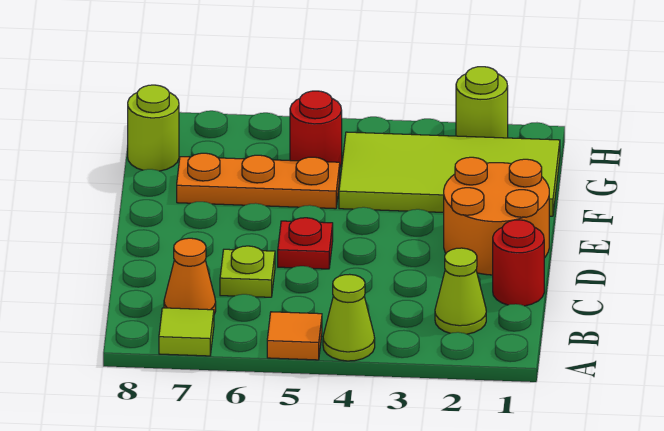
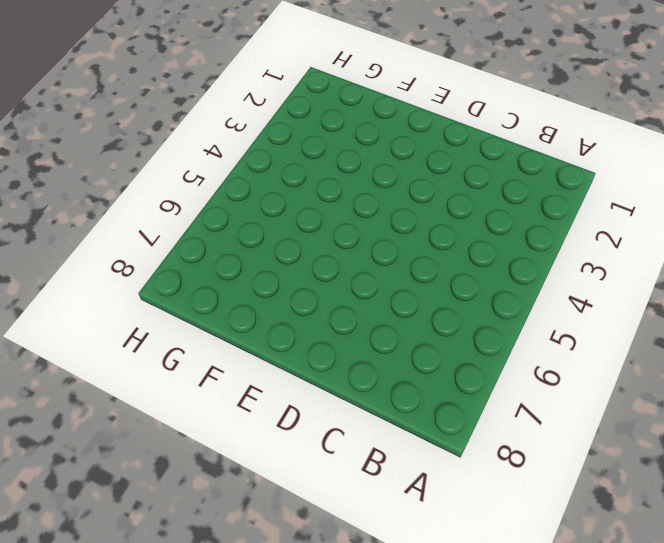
none -> lime 1x1 cone [323,274,375,361]
none -> orange 1x1 tile [267,312,322,360]
none -> lime 1x1 tile [159,308,214,356]

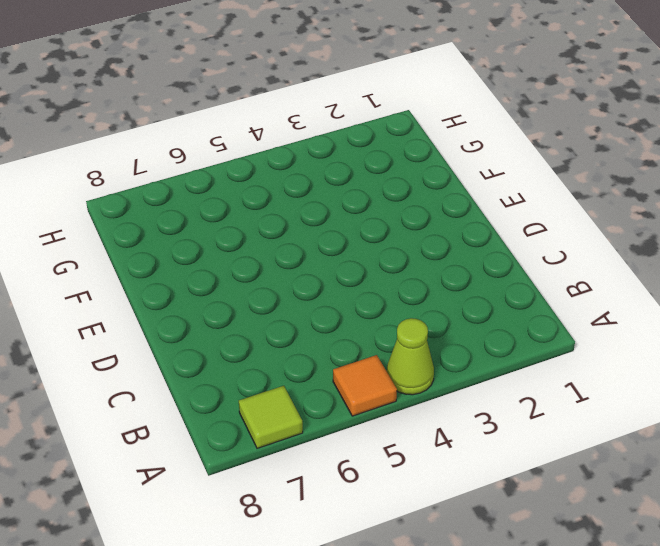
none -> lime 1x1 cone [435,248,486,334]
none -> orange 1x1 cone [164,238,216,314]
none -> red 1x1 round brick [493,220,544,306]

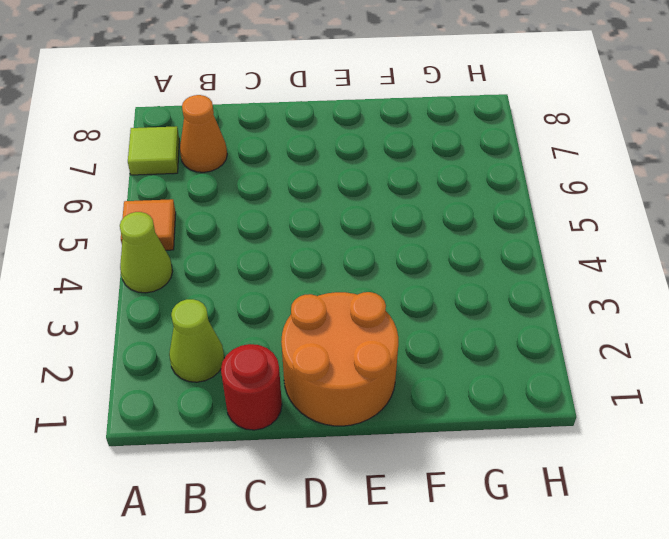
none -> lime 1x1 plate [220,246,275,297]
none -> red 1x1 plate [278,218,333,269]
none -> lime 2x4 tile [339,132,560,216]

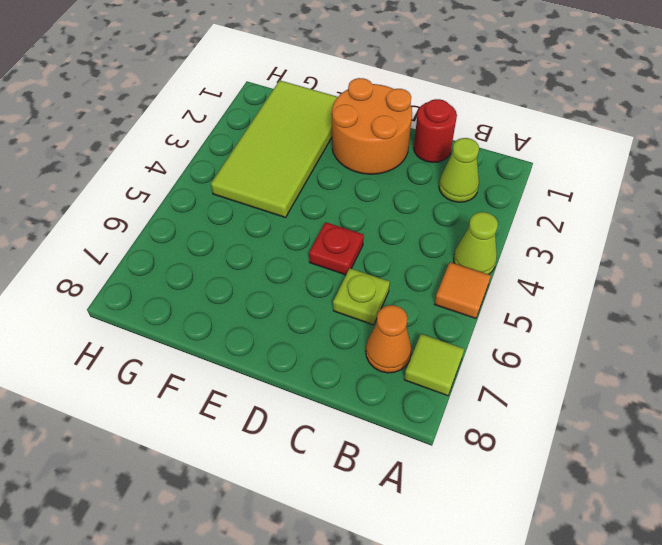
none -> orange 1x3 plate [177,153,340,209]
none -> red 1x1 round brick [290,91,342,167]
none -> lime 1x1 round brick [128,85,179,171]

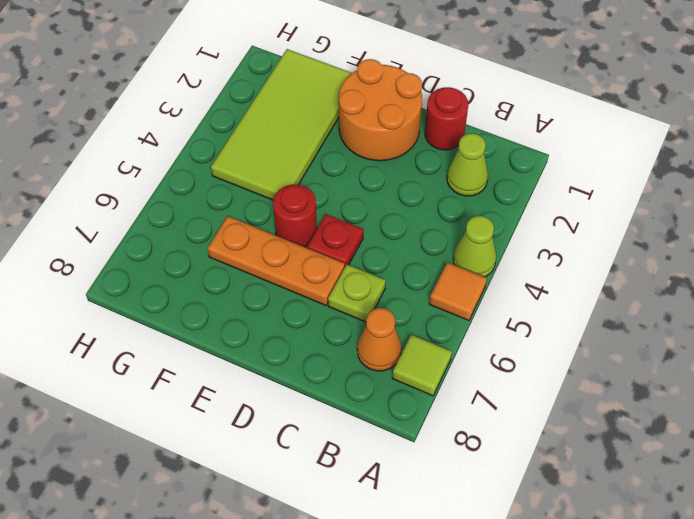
orange 1x3 plate [207,216,345,305] -> orange 1x3 plate turned to [177,153,340,209]
red 1x1 round brick [273,184,317,247] -> red 1x1 round brick moved to [290,91,342,167]
none -> lime 1x1 round brick [128,85,179,171]
none -> lime 1x1 round brick [456,67,508,138]

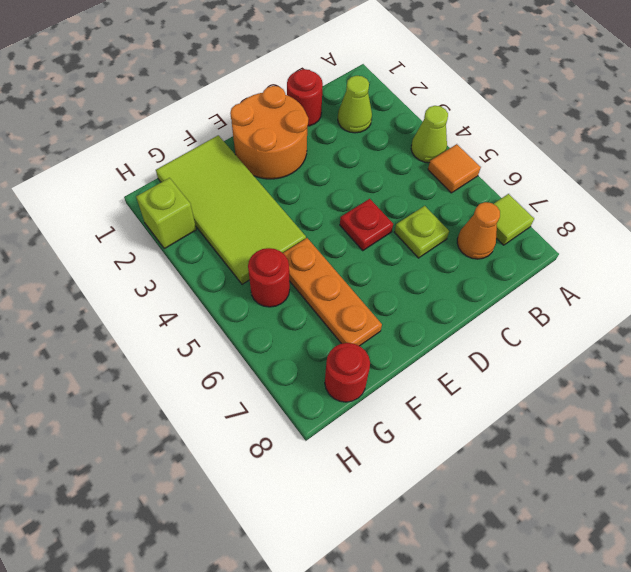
red 1x1 round brick [325,343,370,402] -> lime 1x1 round brick [128,85,179,171]
lime 1x1 brick [136,178,196,249] -> lime 1x1 round brick [456,67,508,138]

